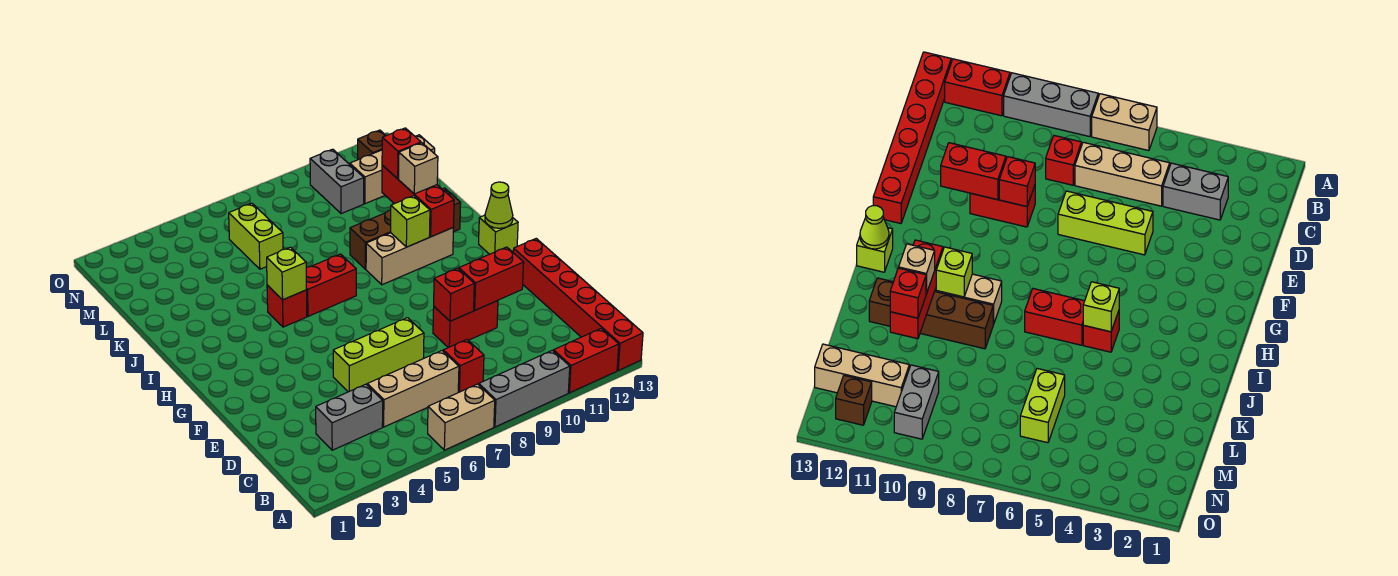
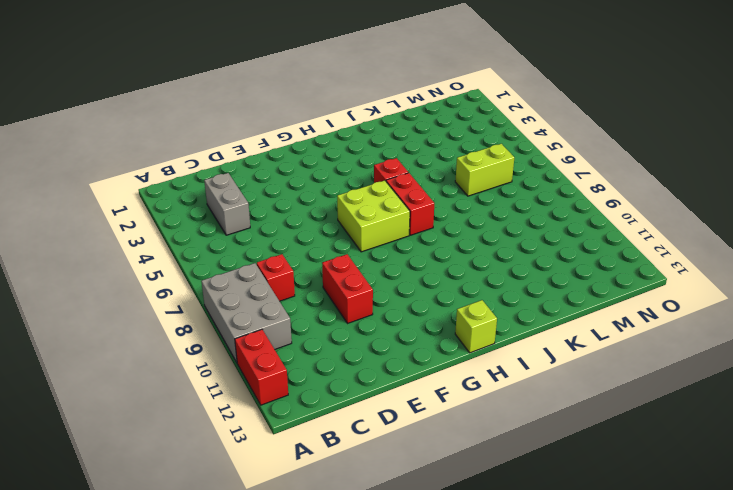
grey 2x3 brick [201,263,292,362] -> grey 1x3 brick [479,350,570,427]
lime 2x2 brick [337,181,410,252] -> none
none -> tan 1x2 brick [428,384,495,450]
none -> red 1x6 brick [513,239,643,370]
none -> tan 1x3 brick [367,351,459,427]

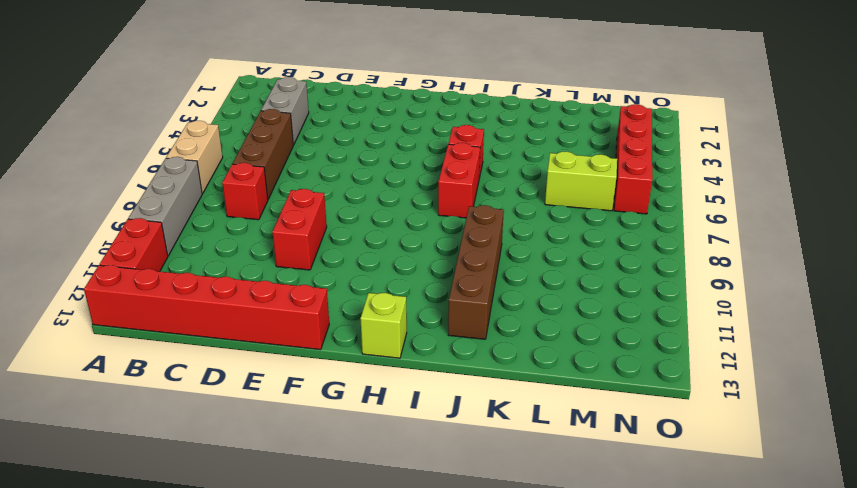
brown 1x3 brick [233,109,293,199] -> tan 1x3 brick [367,351,459,427]
red 1x4 brick [614,104,652,214] -> none
none -> lime 1x3 brick [333,318,424,392]
none -> tan 1x3 brick [366,227,454,285]
none -> grey 1x2 brick [310,149,364,214]

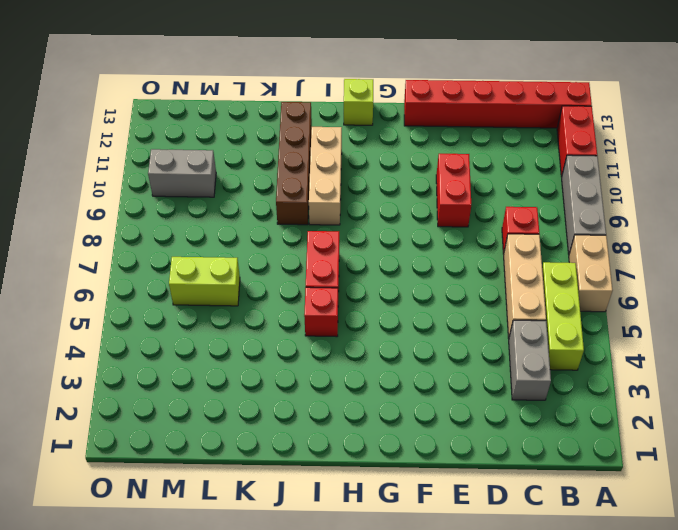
lime 1x3 brick [542,262,584,370] -> lime 1x3 brick moved to [333,318,424,392]
none -> tan 1x3 brick [350,135,435,204]
none -> brown 1x1 brick [358,130,386,160]
none -> red 1x1 brick [434,268,474,321]

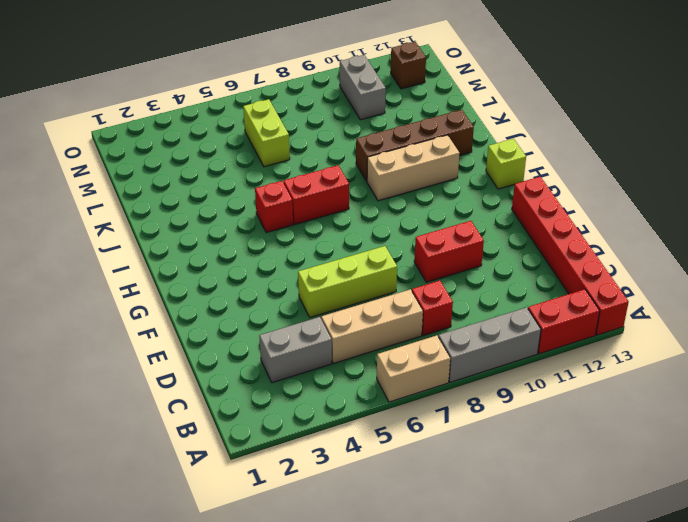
none -> tan 1x3 brick [350,135,435,204]
none -> red 1x1 brick [434,268,474,321]
none -> red 1x2 brick [459,247,524,310]

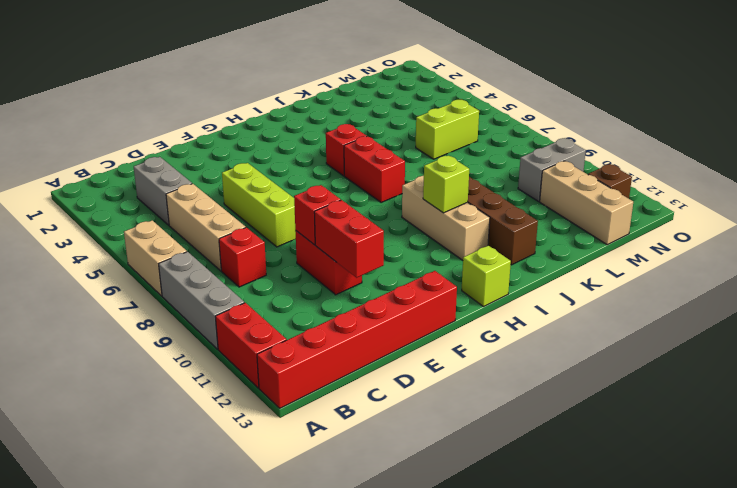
none -> lime 1x1 cone [485,182,513,228]
none -> lime 1x1 brick [267,247,306,300]
none -> red 1x3 brick [382,165,454,237]

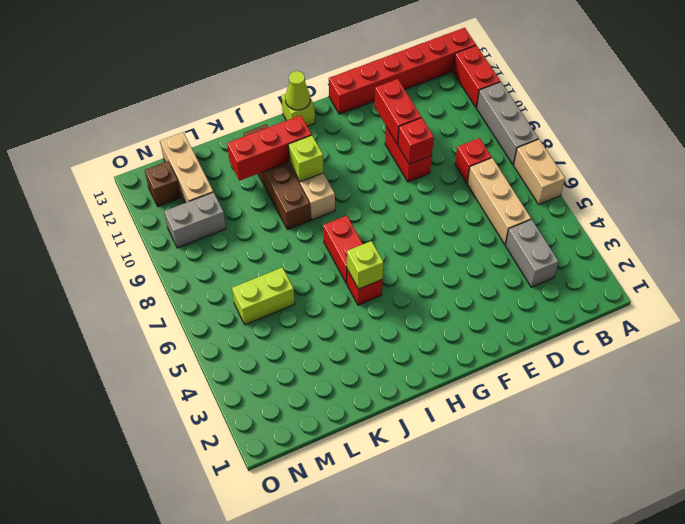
none -> lime 1x3 brick [333,318,424,392]
none -> tan 1x1 brick [399,143,438,194]
none -> red 1x1 brick [382,128,421,179]

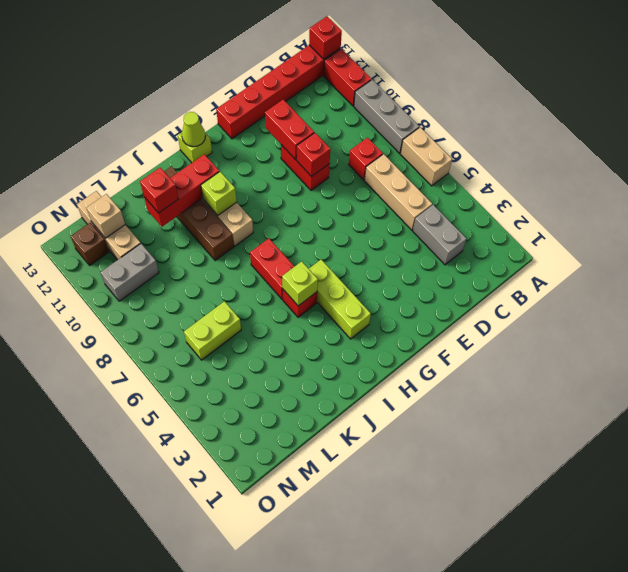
red 1x1 brick [309,16,342,59] -> none
lime 1x3 brick [309,260,371,339] -> lime 1x3 brick moved to [333,318,424,392]
tan 1x1 brick [86,194,125,238] -> tan 1x1 brick moved to [399,143,438,194]

